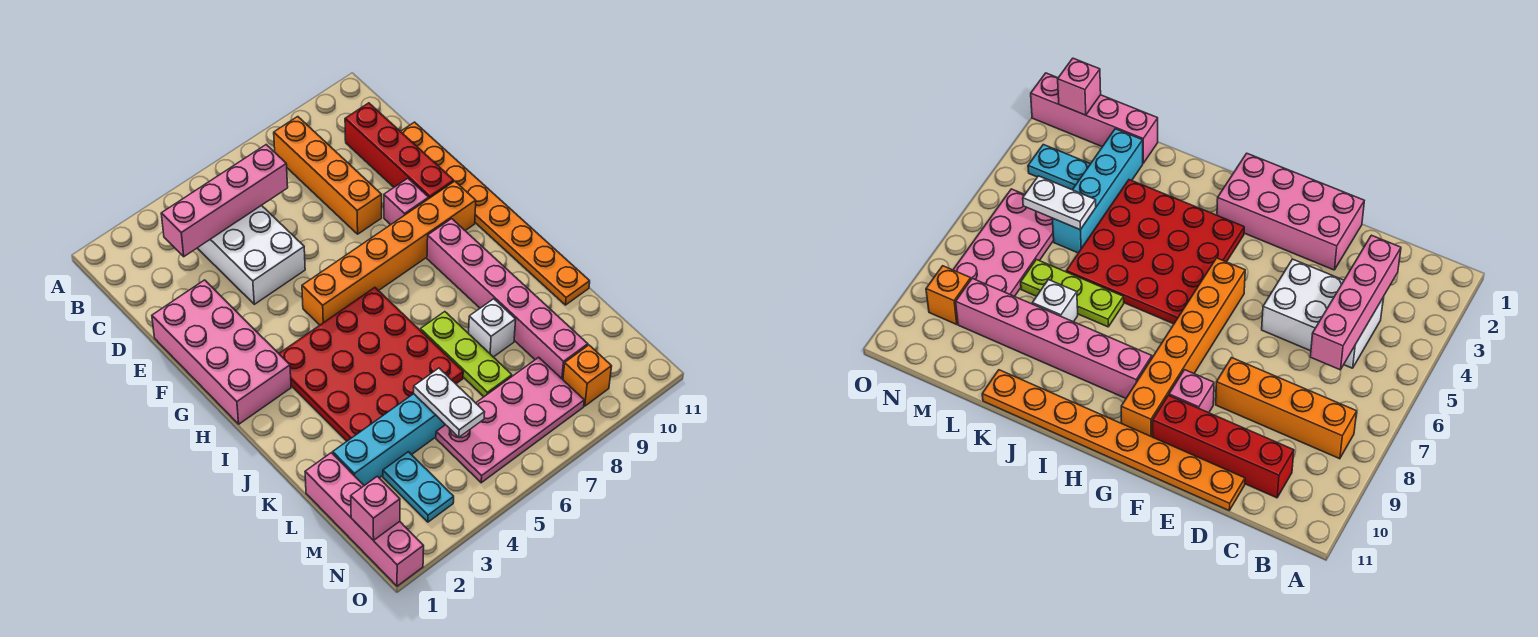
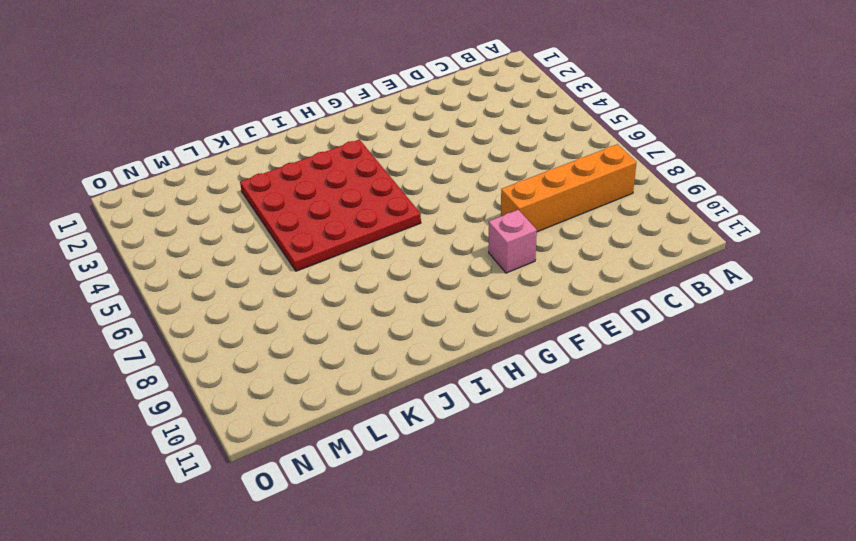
none -> white 2x3 brick [198,205,305,304]
none -> red 1x4 brick [345,103,454,198]
none -> orange 1x8 plate [400,122,590,305]

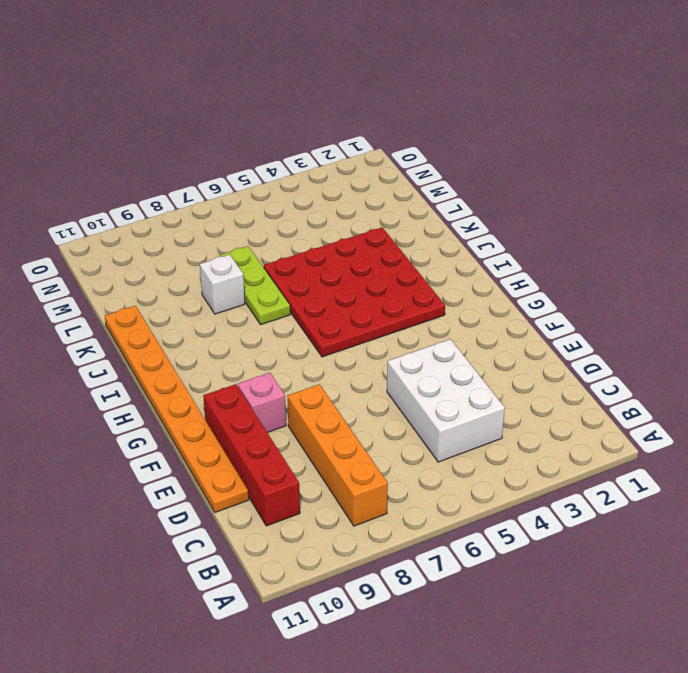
none -> pink 2x4 brick [152,280,291,424]
none -> orange 1x6 brick [302,181,476,325]
none -> pink 1x6 brick [427,219,588,379]

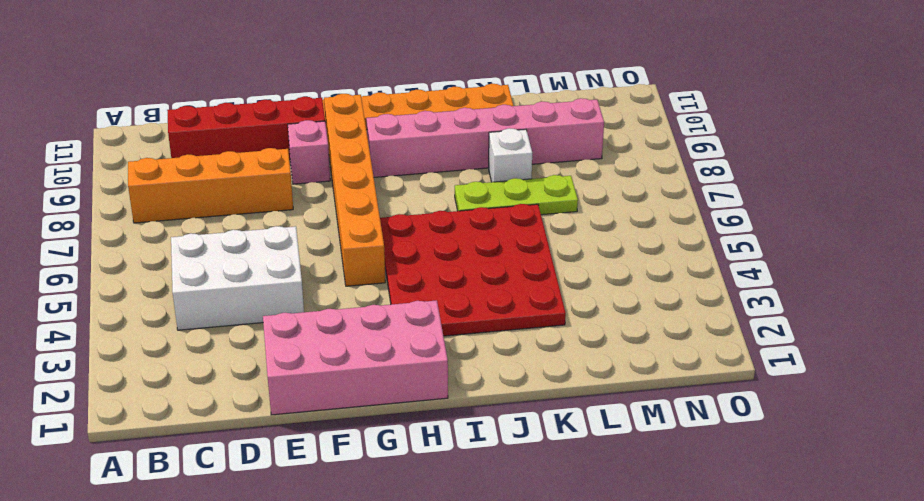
none -> pink 1x4 brick [305,453,424,586]
none -> cyan 1x4 brick [333,394,445,486]
none -> cyan 1x2 plate [383,452,454,522]

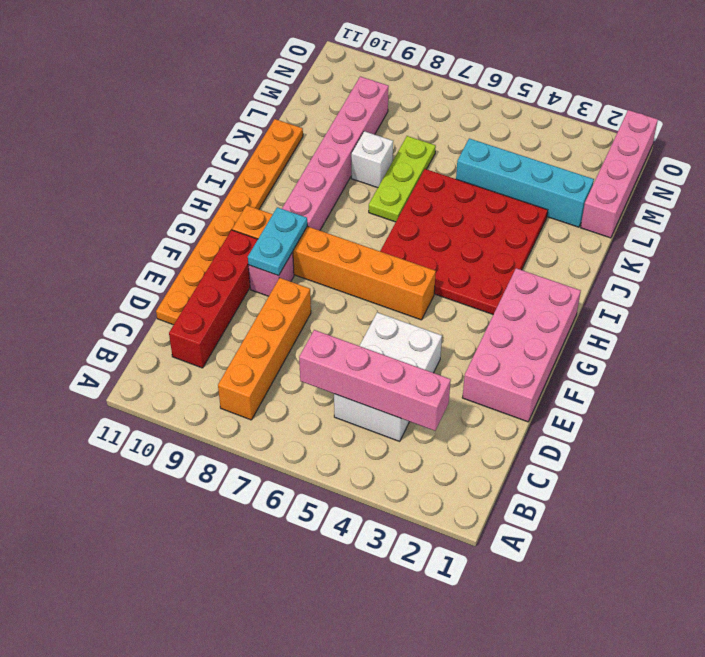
cyan 1x2 plate [248,207,307,276] -> cyan 1x2 plate moved to [383,452,454,522]
none -> pink 2x4 plate [436,357,584,483]
none -> orange 1x1 brick [563,345,612,406]
none -> white 1x2 plate [414,368,485,437]

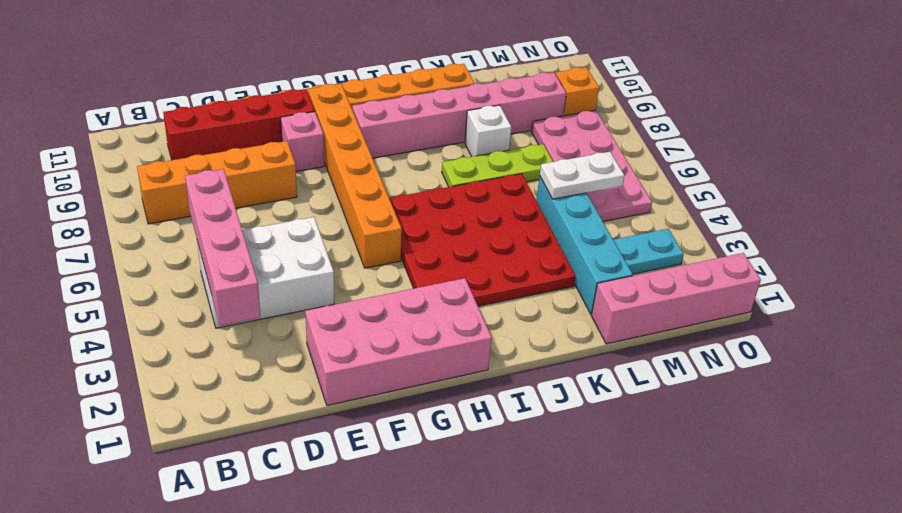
none -> pink 1x1 brick [351,476,400,541]

